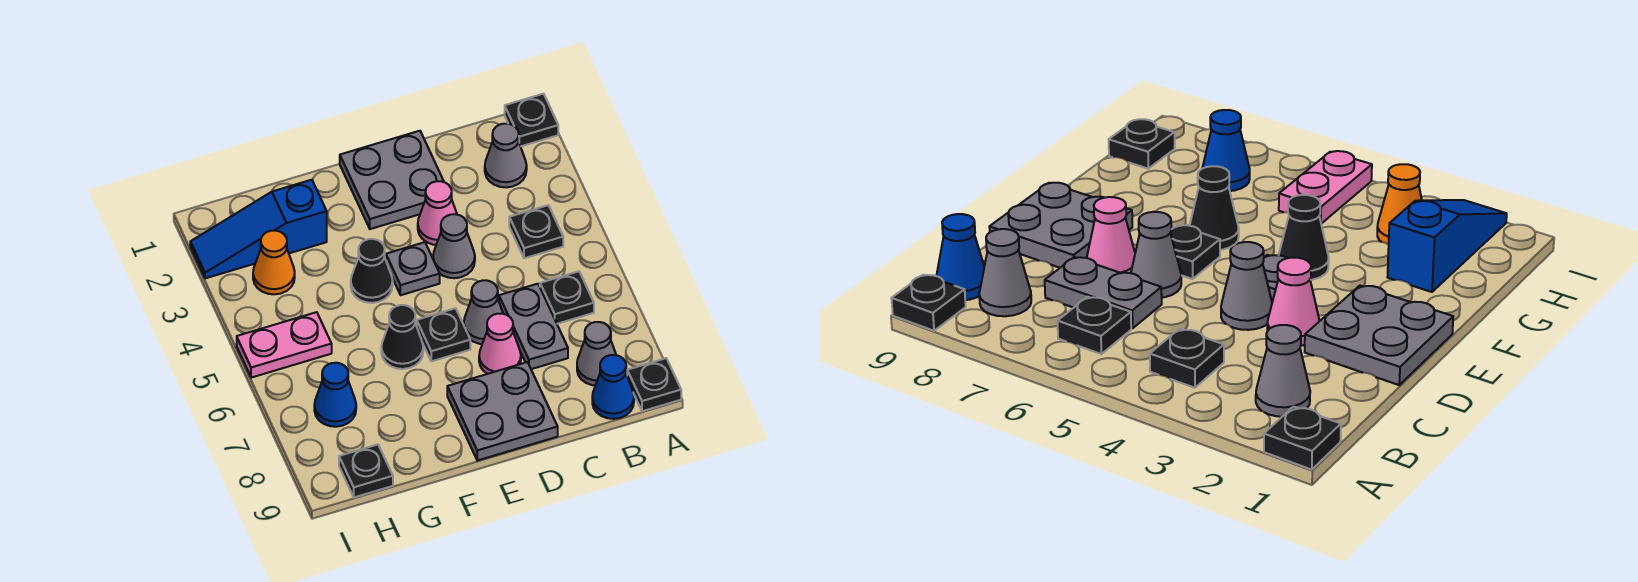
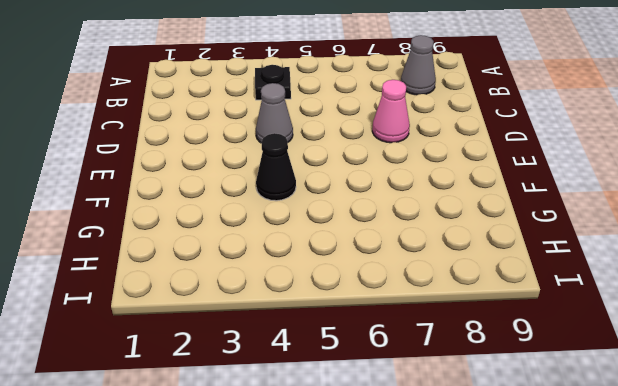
none -> black 1x1 plate [505,94,558,146]
none -> black 1x1 plate [627,358,681,411]
none -> grey 1x1 cone [485,124,527,187]

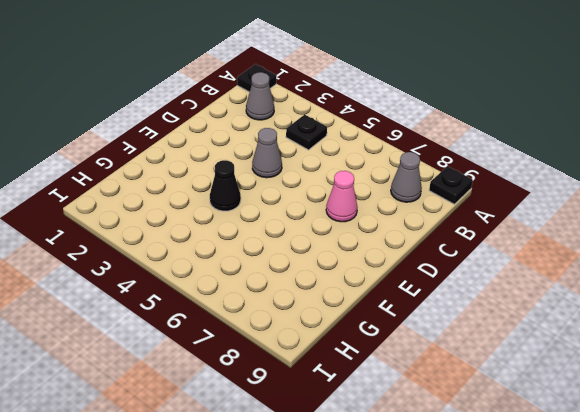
none -> black 1x1 plate [540,271,594,324]
none -> blue 1x1 cone [592,355,634,419]
none -> grey 1x2 plate [499,284,568,369]

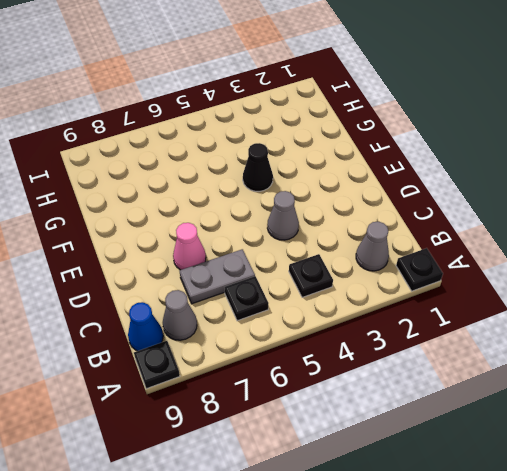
none -> grey 2x2 plate [340,131,444,229]
none -> pink 1x1 cone [418,181,457,245]
none -> grey 1x1 cone [464,280,503,344]

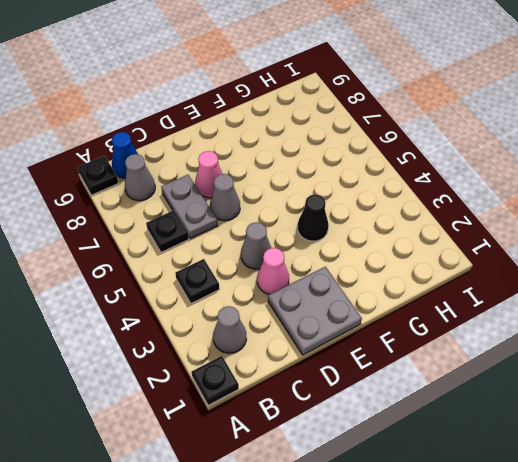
none -> grey 2x2 plate [447,362,558,461]
none -> grey 1x1 plate [386,242,440,295]
none -> black 1x1 plate [417,308,470,361]

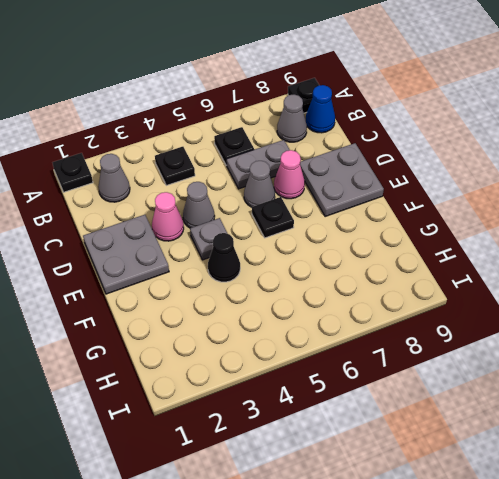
none -> black 1x1 cone [381,305,423,369]
none -> blue 1x3 slope [190,180,327,278]
none -> orange 1x1 cone [253,231,295,294]

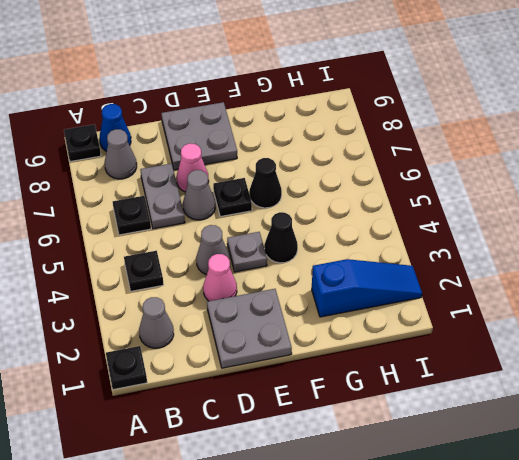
none -> orange 1x1 cone [253,231,295,294]
none -> pink 1x2 plate [237,312,332,378]
none -> blue 1x1 cone [314,363,356,427]

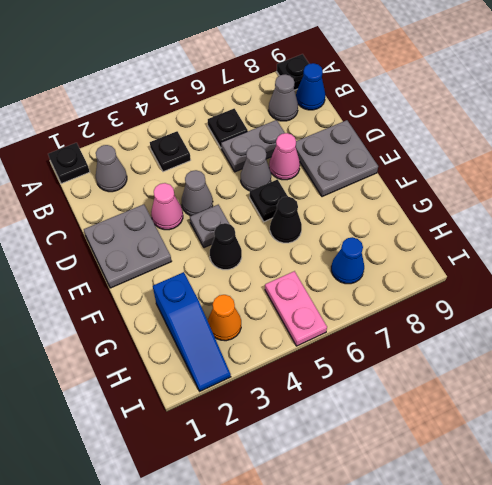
none -> black 1x1 plate [339,445,393,497]

